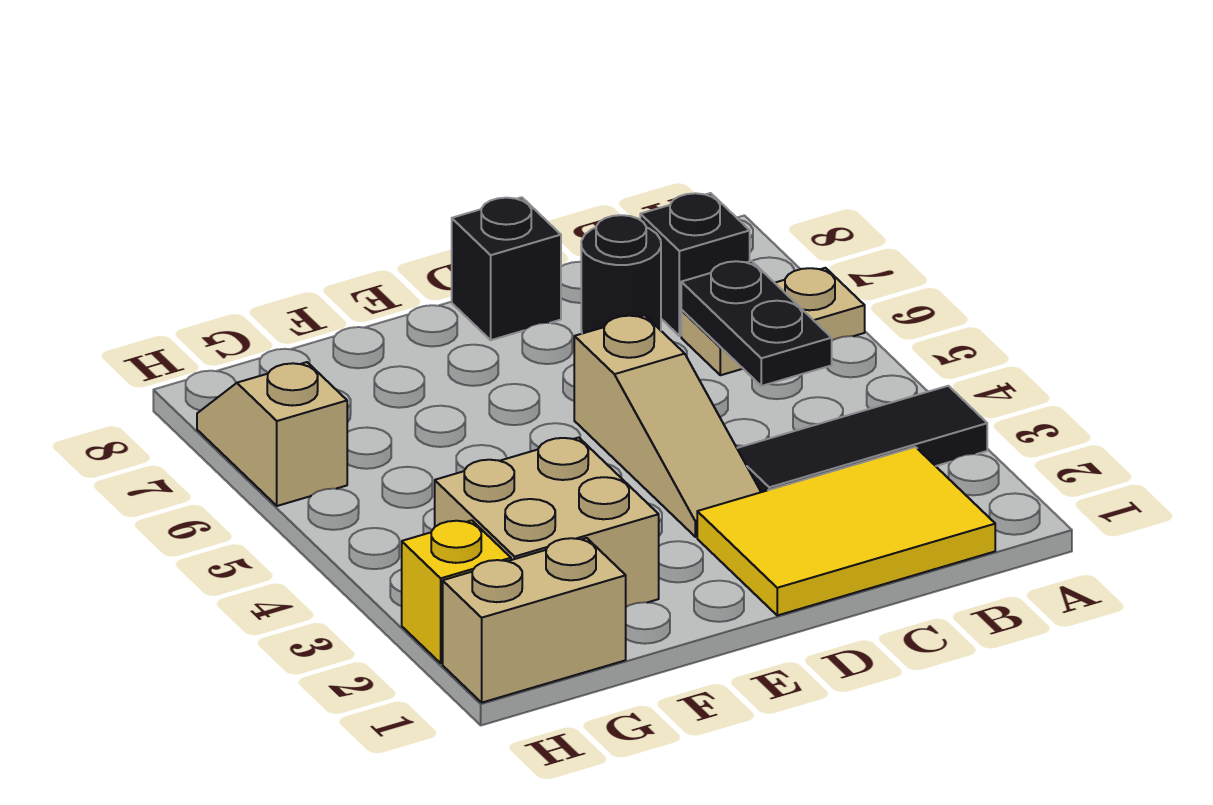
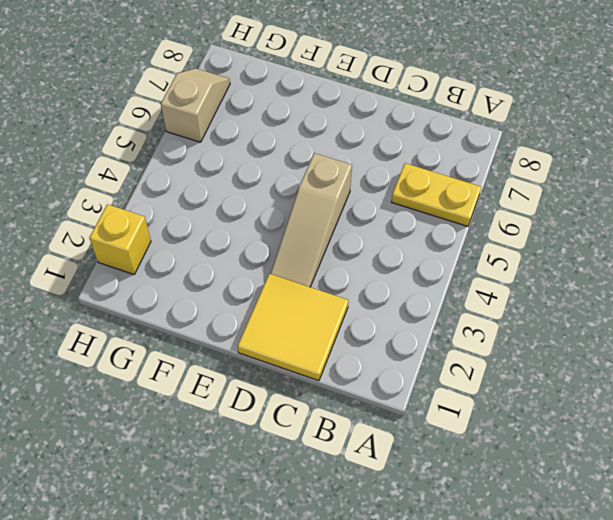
yellow 1x2 plate [391,163,481,226] -> tan 1x2 plate [681,268,865,375]
yellow 2x2 tile [238,274,349,381] -> yellow 2x3 tile [697,447,995,615]
none -> black 1x3 tile [737,386,987,492]
none -> black 1x1 brick [640,193,750,336]
none -> black 1x1 round brick [581,215,661,334]

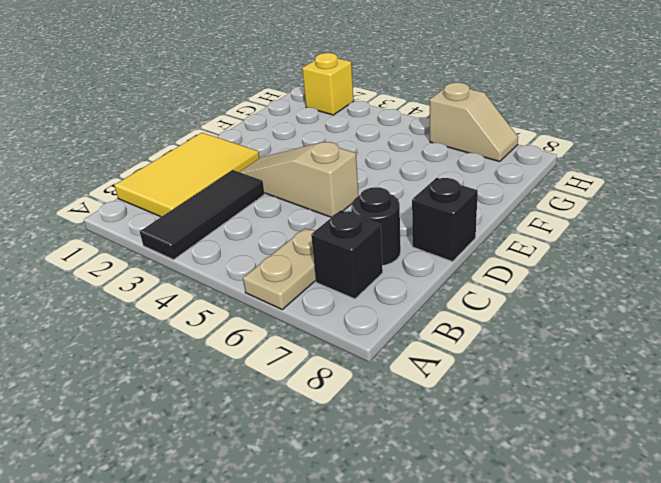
none -> tan 2x2 brick [435,438,659,607]
none -> tan 1x2 brick [443,538,626,703]
none -> black 1x2 plate [681,261,832,386]

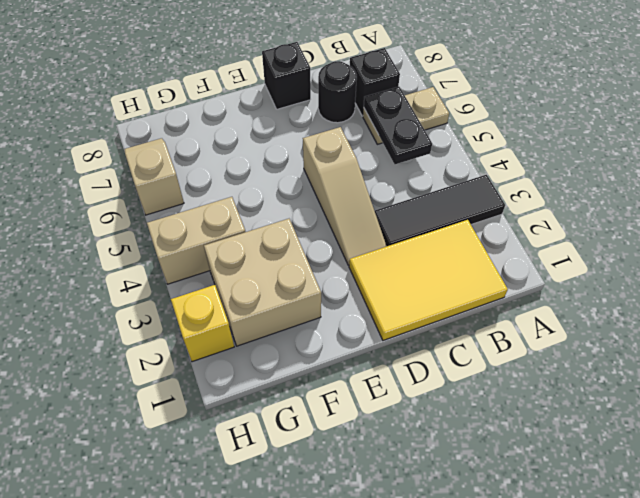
tan 1x2 brick [147,197,245,284] -> tan 1x2 brick moved to [443,538,626,703]

